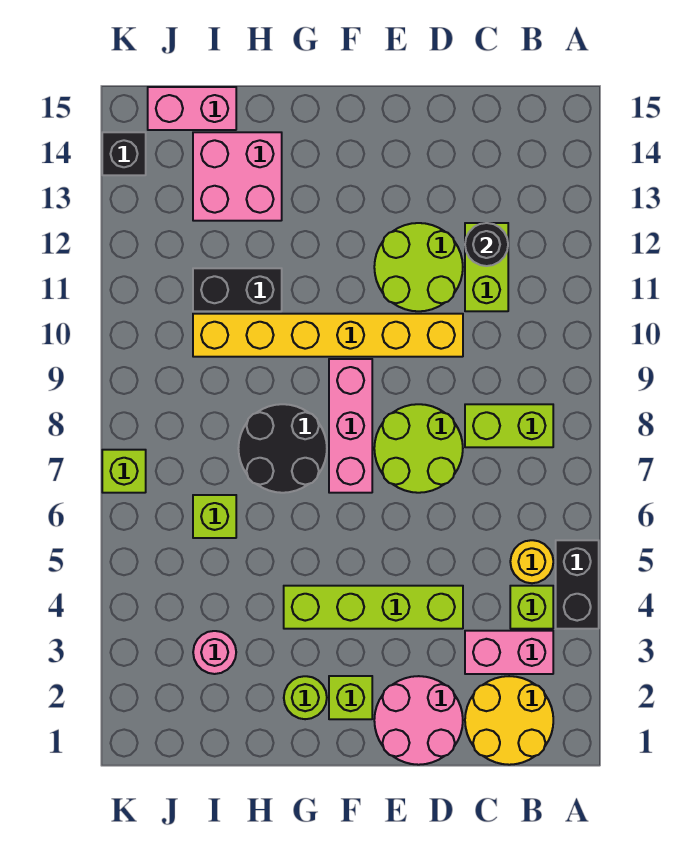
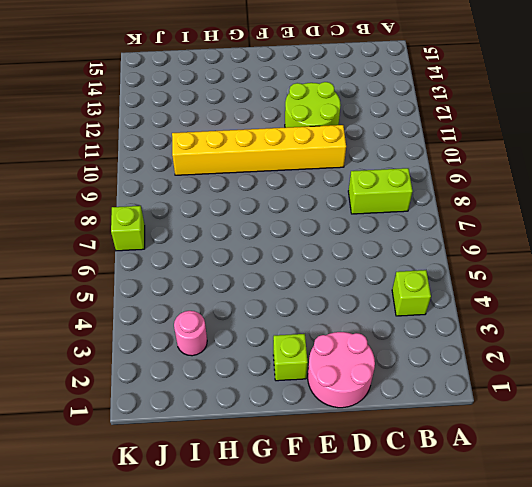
none -> black 1x2 brick [556,540,599,629]
none -> yellow 2x2 round brick [465,676,553,765]
none -> pink 1x2 brick [465,631,553,674]

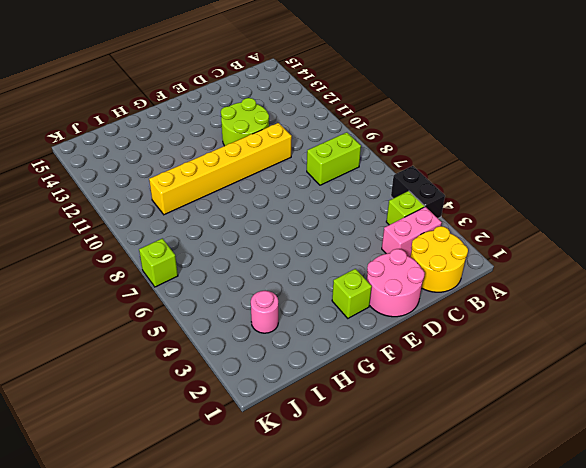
none -> yellow 1x1 round brick [510,540,553,583]
none -> lime 1x2 brick [465,223,508,311]
none -> lime 1x4 brick [284,586,463,629]

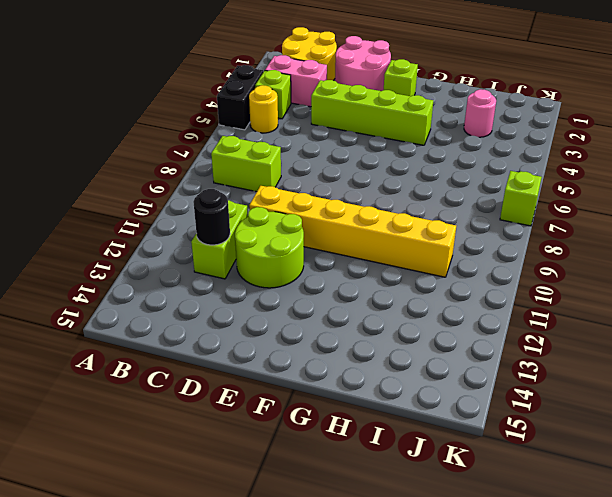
none -> lime 2x2 round brick [374,404,463,493]
none -> pink 1x3 brick [329,359,372,493]
none -> lime 1x1 round brick [284,676,327,719]

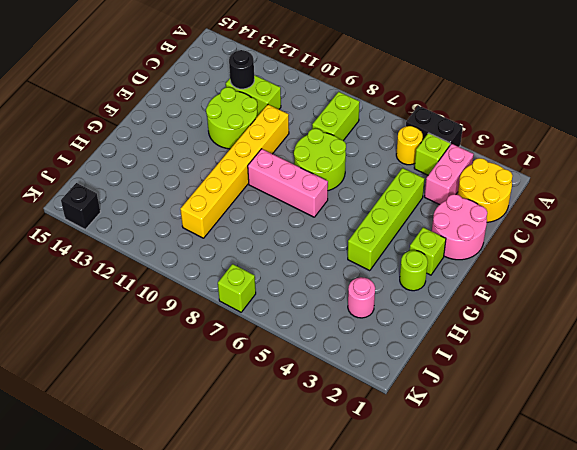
none -> black 2x2 round brick [238,404,327,493]
none -> black 1x2 brick [193,268,282,311]
none -> pink 2x2 brick [193,132,282,221]

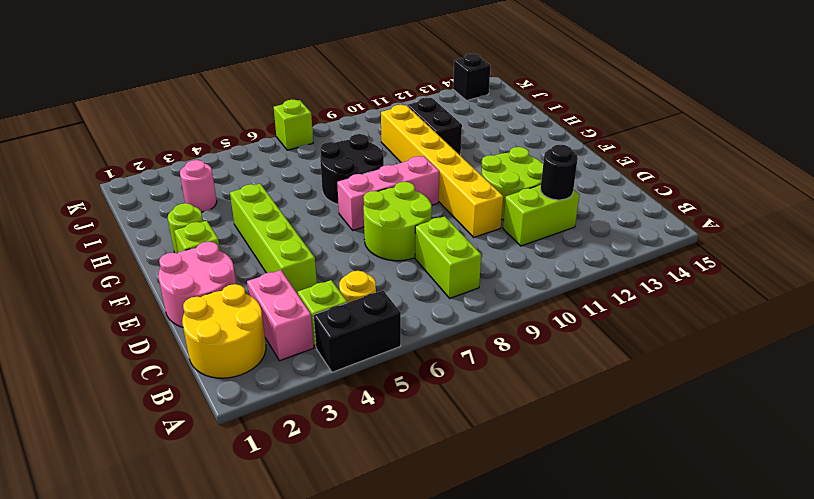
none -> pink 2x2 brick [193,132,282,221]
none -> lime 1x1 brick [193,495,236,538]
none -> pink 1x2 brick [148,87,236,130]

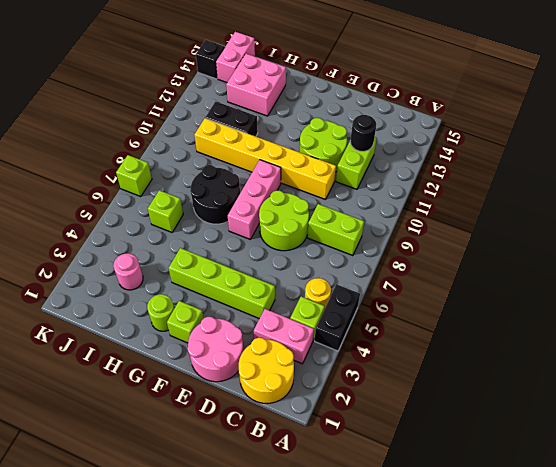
pink 1x2 brick [216,32,255,82] -> pink 1x2 brick turned to [148,87,236,130]

